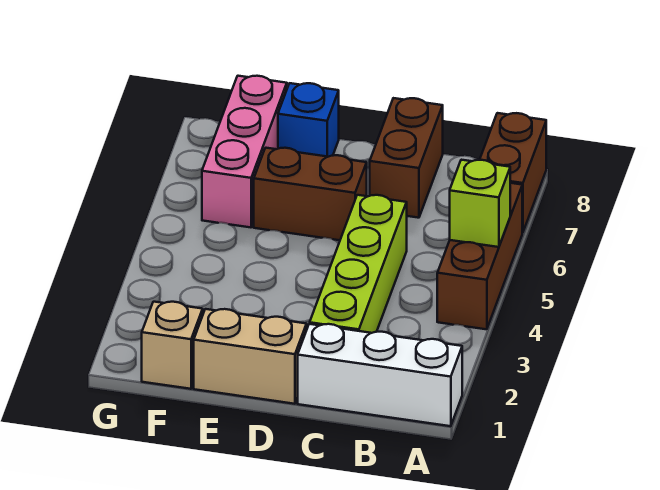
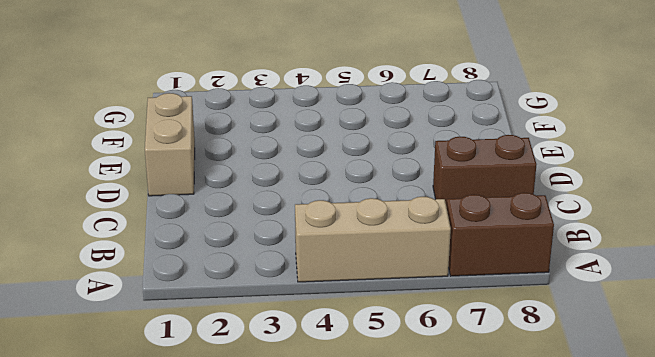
tan 1x3 brick [295,196,451,282] -> brown 1x3 brick [437,183,522,329]
none -> white 1x3 brick [298,324,462,426]
none -> lime 1x4 brick [310,195,407,333]

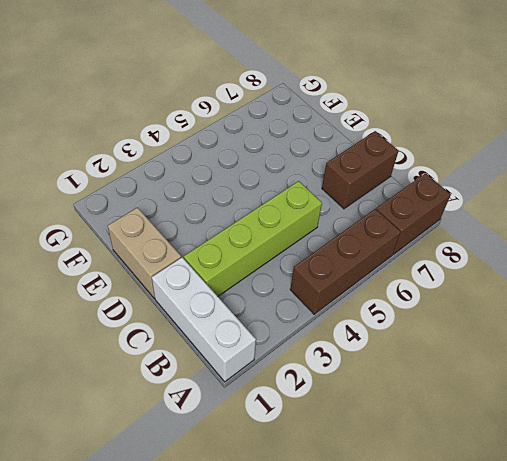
none -> brown 1x2 brick [254,148,367,240]
none -> blue 1x1 brick [278,83,339,157]

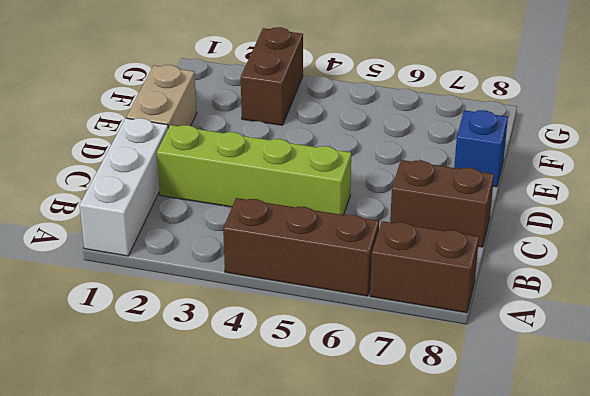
brown 1x2 brick [241,27,303,125] -> brown 1x2 brick moved to [254,148,367,240]
none -> tan 1x1 brick [142,302,203,389]
none -> pink 1x3 brick [202,76,287,227]

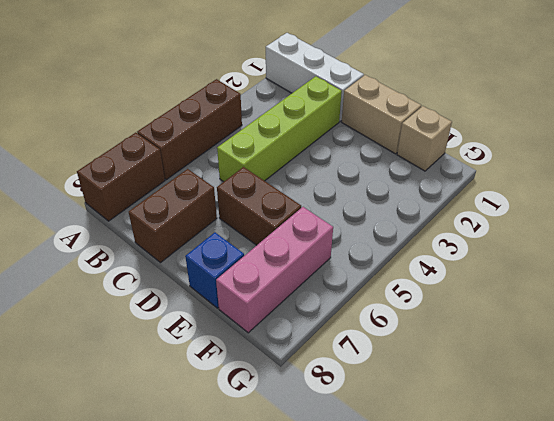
none -> lime 1x1 brick [450,160,510,247]

